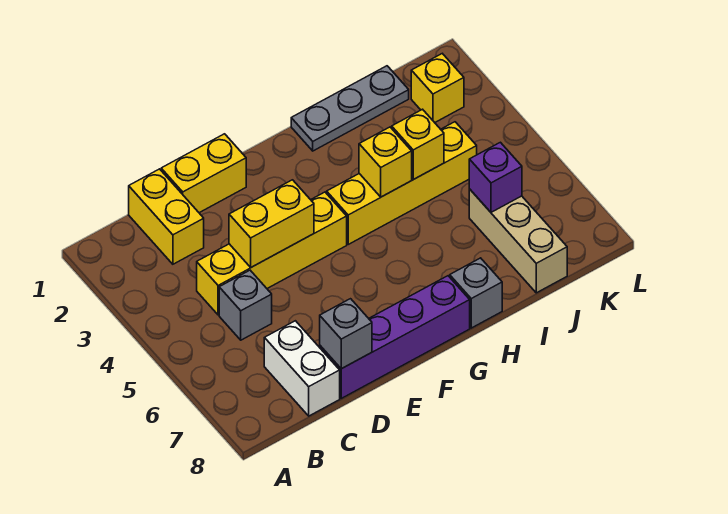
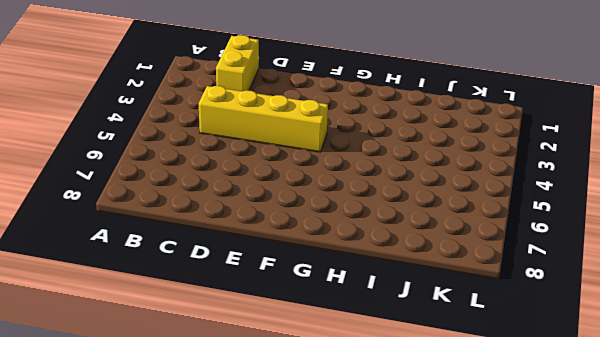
none -> grey 1x1 brick [219,270,272,340]
none -> white 1x2 brick [264,321,340,416]
none -> yellow 1x2 brick [161,134,246,213]

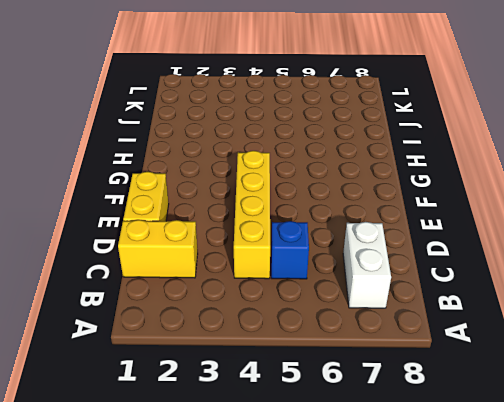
white 1x2 brick [343,222,391,308] -> white 1x2 brick turned to [264,321,340,416]
blue 1x1 brick [271,221,309,279] -> grey 1x1 brick [219,270,272,340]
none -> purple 1x4 brick [320,276,470,398]
none -> yellow 1x4 brick [327,122,477,244]
none -> grey 1x3 plate [291,66,409,151]

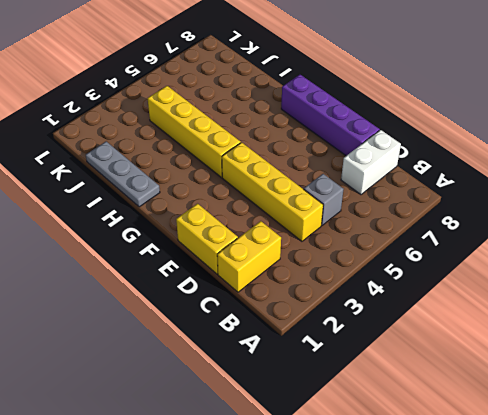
none -> grey 1x1 brick [450,258,502,328]
none -> tan 1x3 brick [469,189,567,293]
none -> yellow 1x1 brick [411,54,464,123]

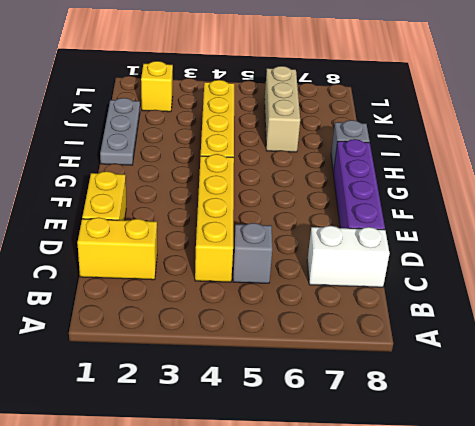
tan 1x3 brick [265,66,300,152] -> tan 1x3 brick turned to [469,189,567,293]
none -> yellow 1x2 brick [229,180,314,267]
none -> grey 1x1 brick [320,299,372,369]
none -> yellow 1x1 brick [359,127,412,197]

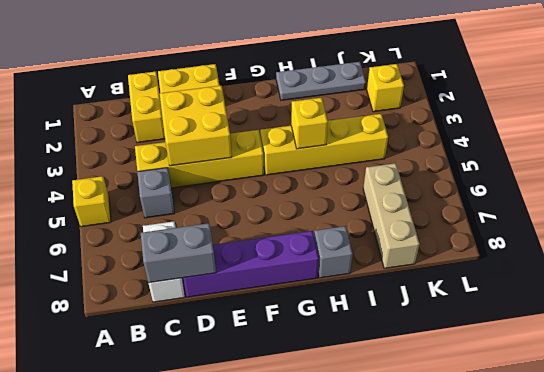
yellow 1x1 brick [72,176,111,227] -> yellow 1x1 brick moved to [392,109,444,180]
grey 1x2 brick [141,223,216,283] -> grey 1x1 brick [320,299,372,369]
yellow 2x2 brick [160,86,232,166] -> yellow 1x2 brick [229,180,314,267]
none -> purple 1x1 brick [469,142,522,212]

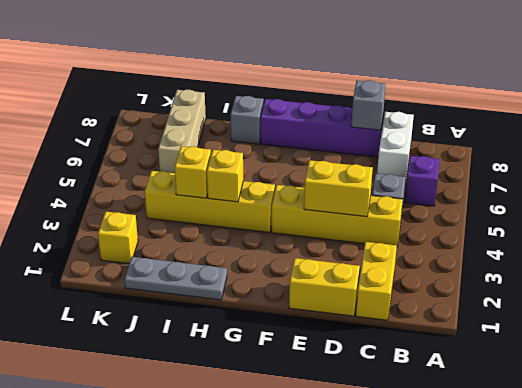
purple 1x1 brick [405,156,440,206] -> purple 1x1 brick moved to [469,142,522,212]

